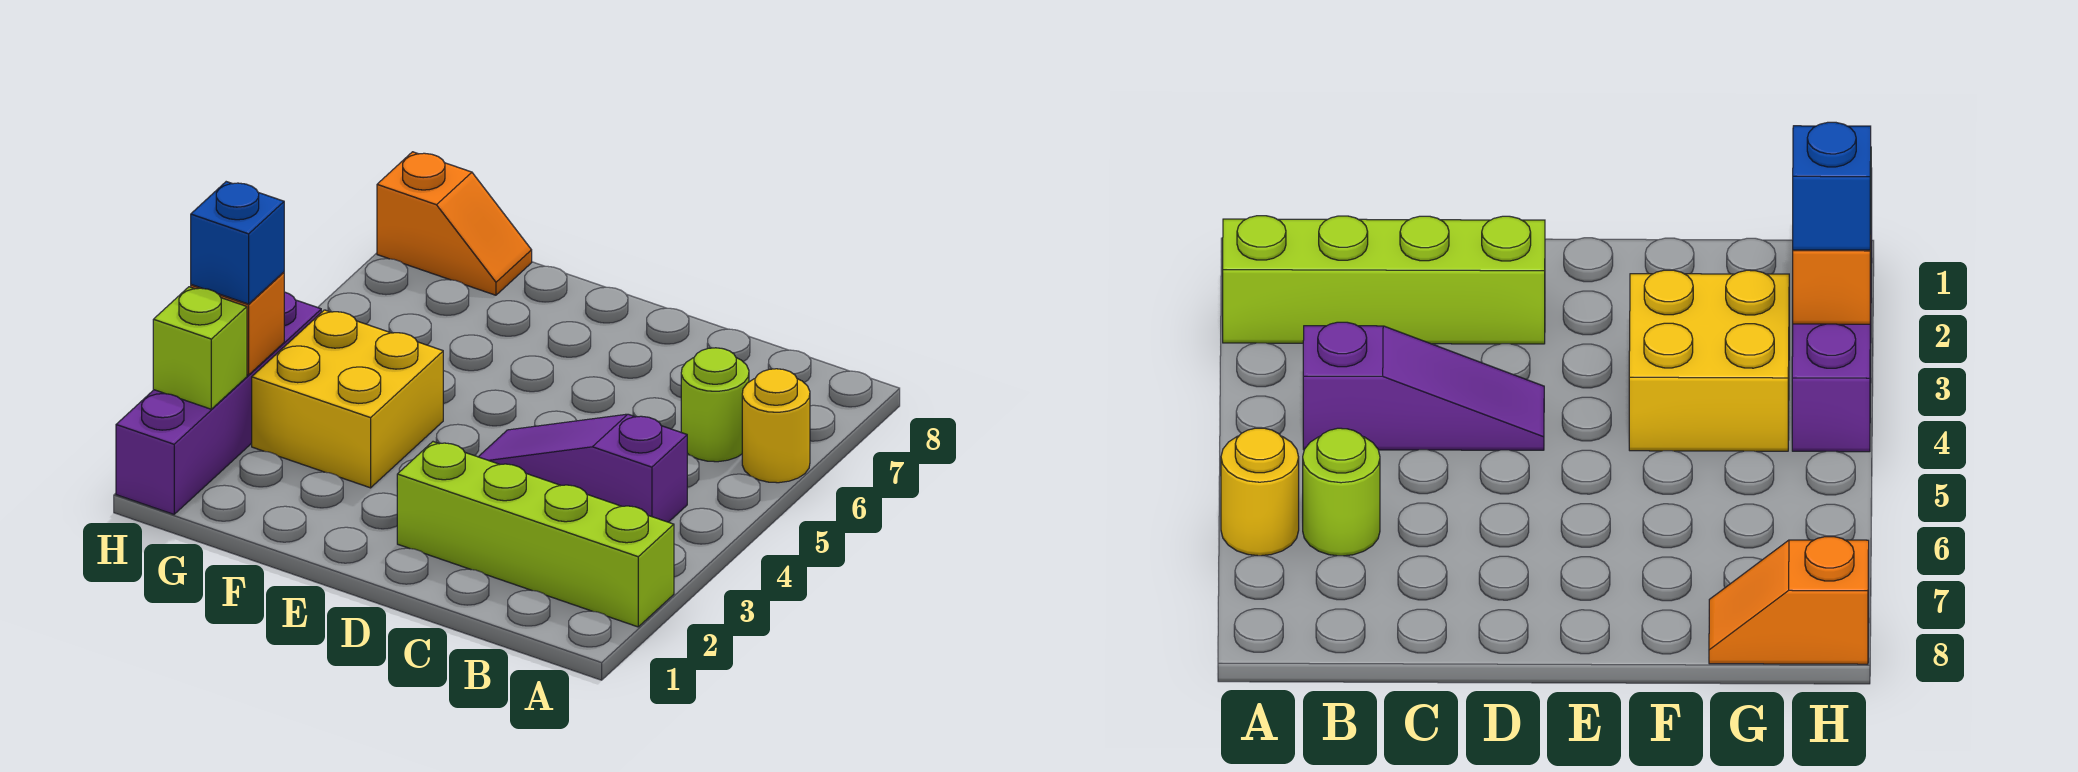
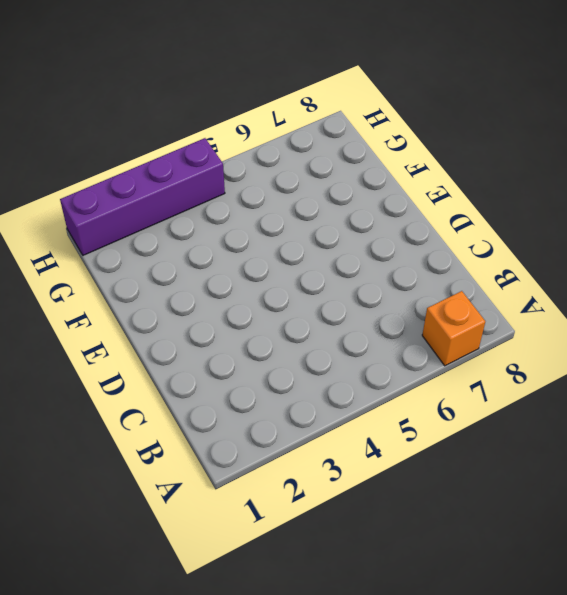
orange 1x1 brick [422,291,485,366] -> orange 1x1 brick moved to [191,272,284,375]
none -> lime 1x4 brick [397,442,674,627]
none -> yellow 1x1 round brick [742,369,810,483]

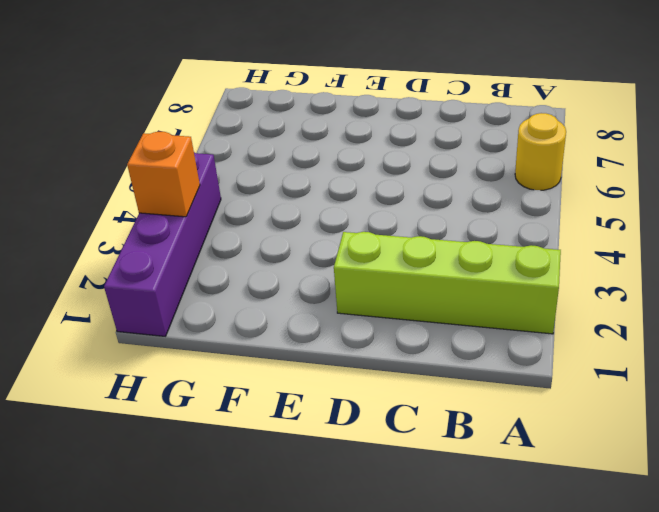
none -> purple 1x3 slope [479,414,687,522]
none -> lime 1x1 round brick [681,348,749,462]

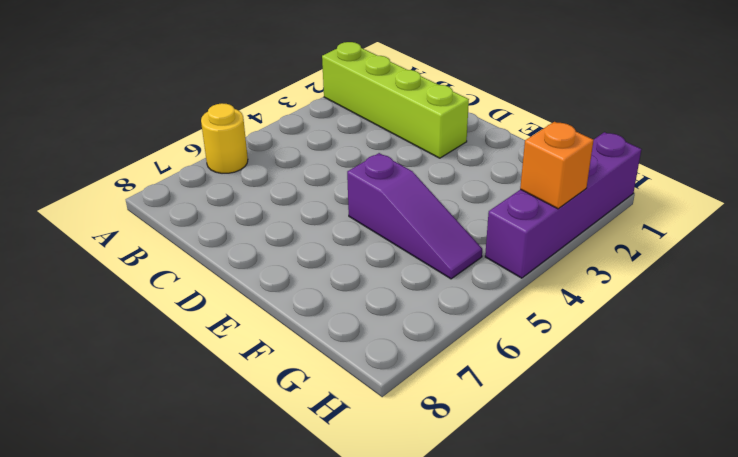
purple 1x3 slope [347,153,482,279] -> purple 1x3 slope moved to [479,414,687,522]
none -> lime 1x1 round brick [681,348,749,462]
none -> yellow 2x2 brick [252,310,443,488]

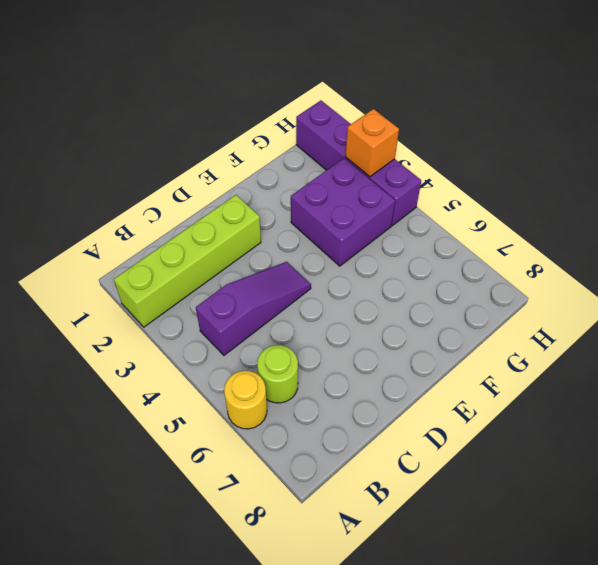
purple 2x2 brick [291,158,395,266] -> yellow 2x2 brick [252,310,443,488]
none -> orange 1x2 slope [377,152,532,295]
none -> lime 1x1 brick [153,287,247,409]

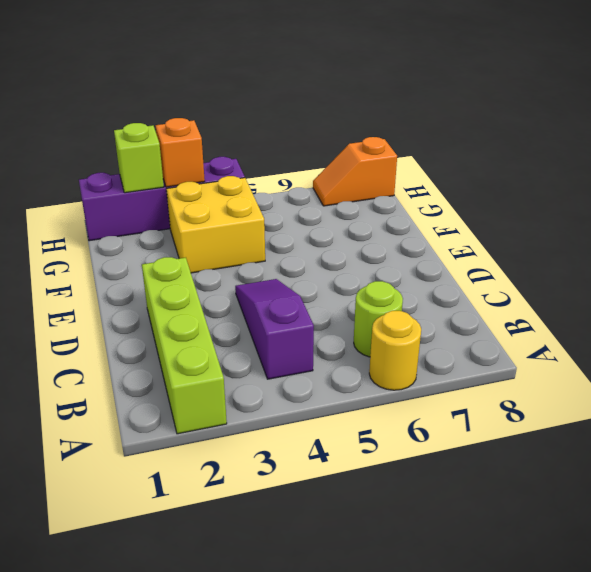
orange 1x2 slope [313,137,397,206] -> orange 1x2 slope turned to [377,152,532,295]
none -> blue 1x1 brick [191,182,284,304]

